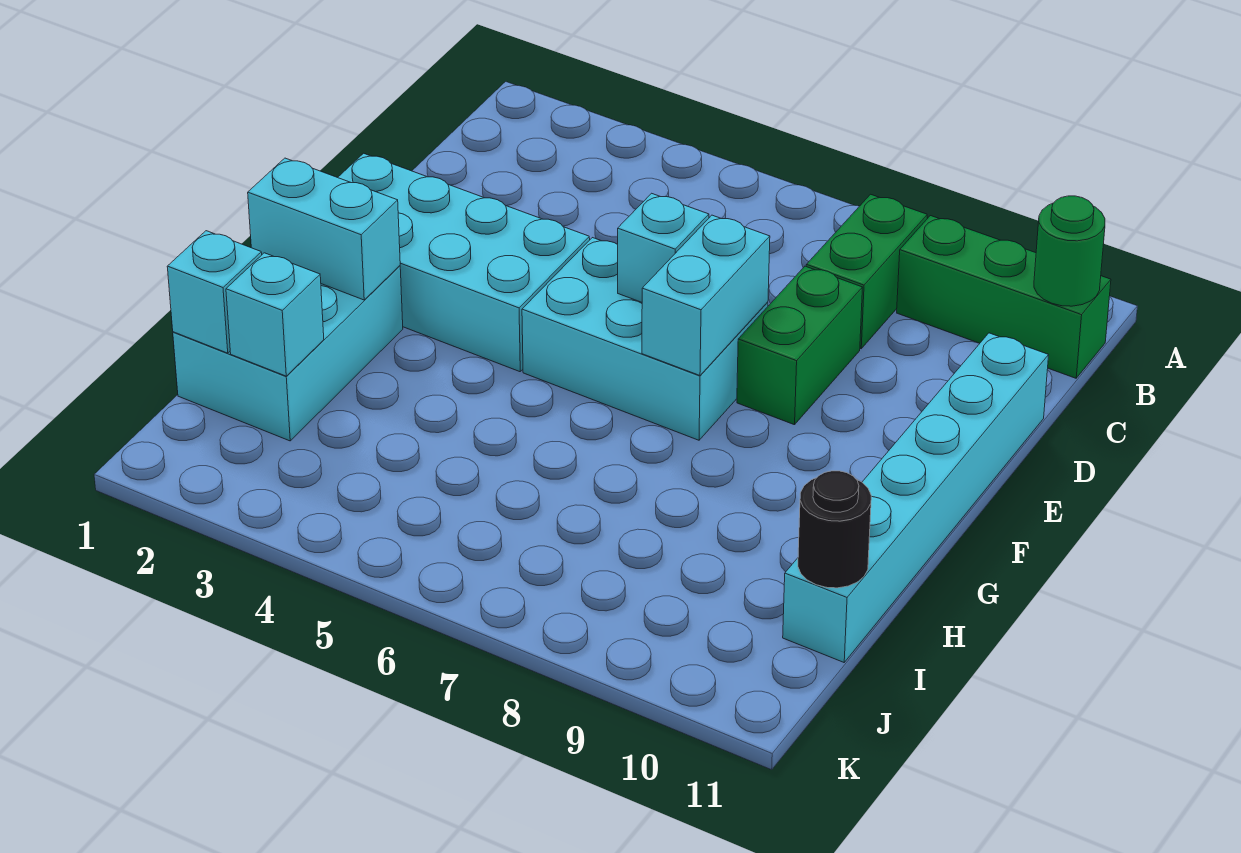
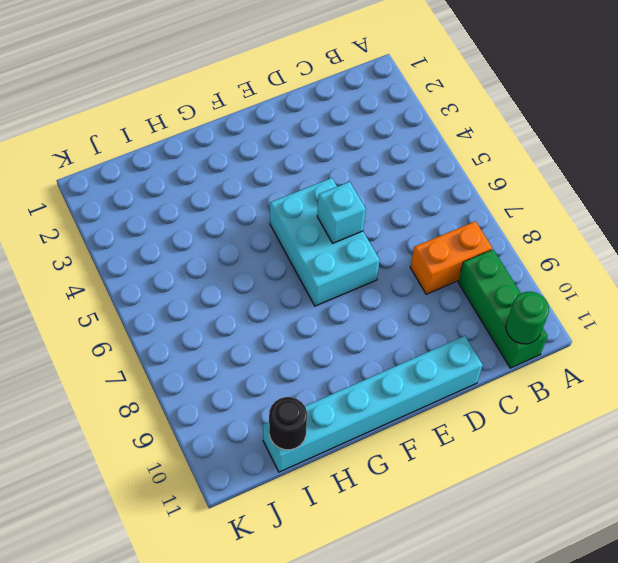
orange 1x2 brick [410,221,492,294] -> green 1x2 brick [806,194,927,349]
none -> green 1x2 brick [737,266,863,425]
none -> cyan 2x4 brick [338,153,590,372]
none -> cyan 2x3 brick [173,266,403,441]

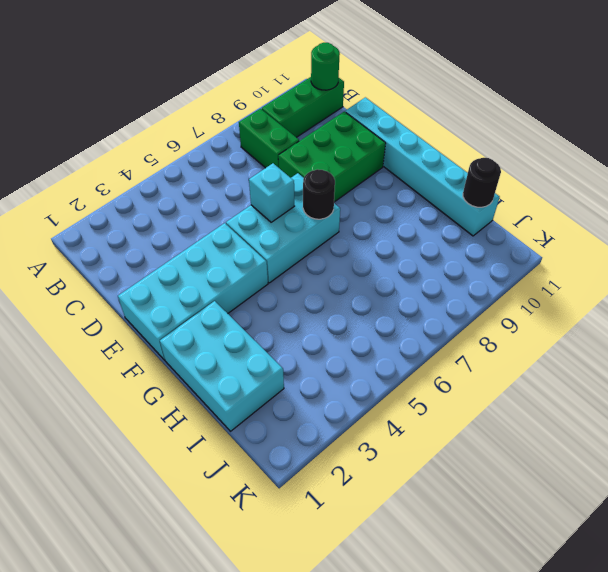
green 2x3 brick [278,112,386,202] -> green 1x2 brick [737,266,863,425]
black 1x1 round brick [303,169,335,219] -> cyan 1x2 brick [642,215,770,375]
none -> cyan 1x2 brick [248,158,400,300]
none -> cyan 1x1 brick [167,231,262,353]
none -> cyan 1x1 brick [226,253,324,376]

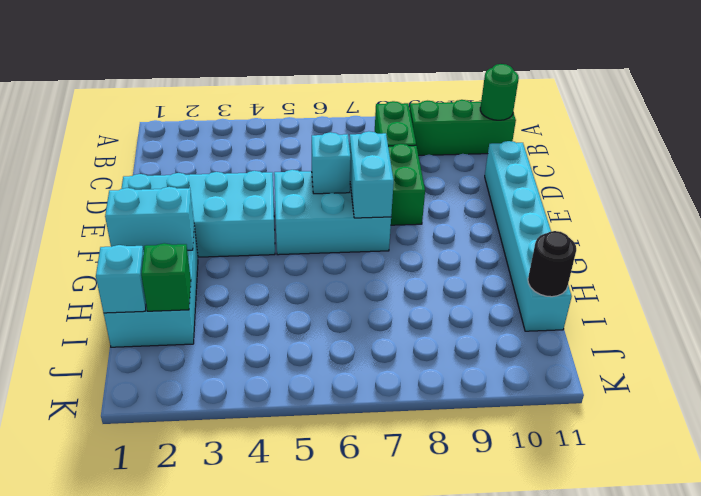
green 1x1 brick [141,243,191,311] -> cyan 1x1 brick [226,253,324,376]

